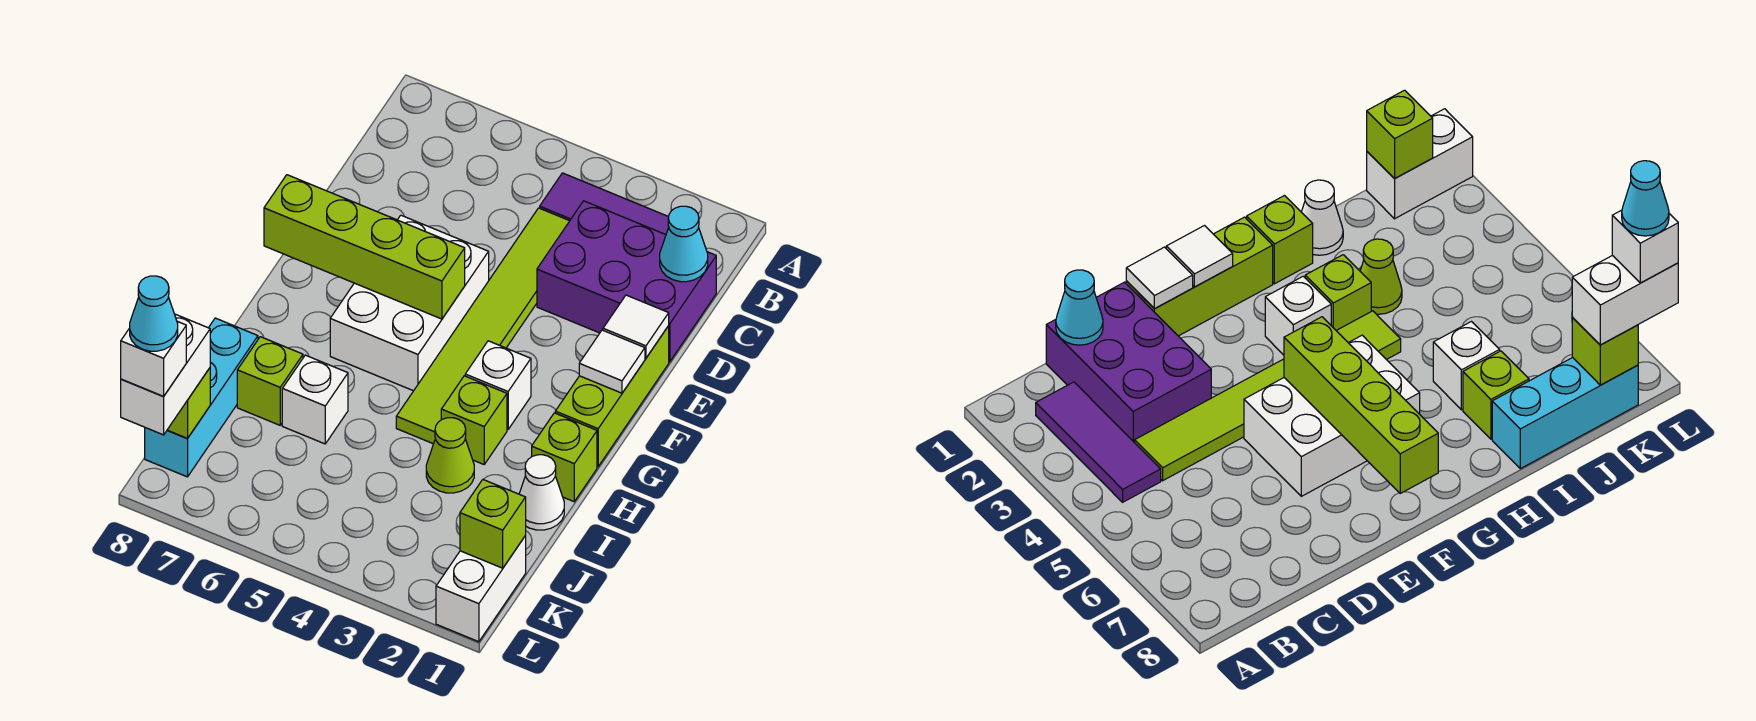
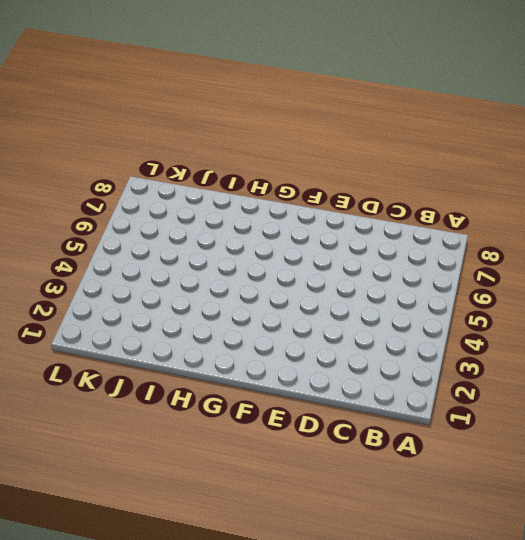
none -> purple 1x3 tile [540,173,669,235]
none -> purple 2x3 brick [537,201,716,362]
none -> lime 1x6 tile [396,208,569,444]

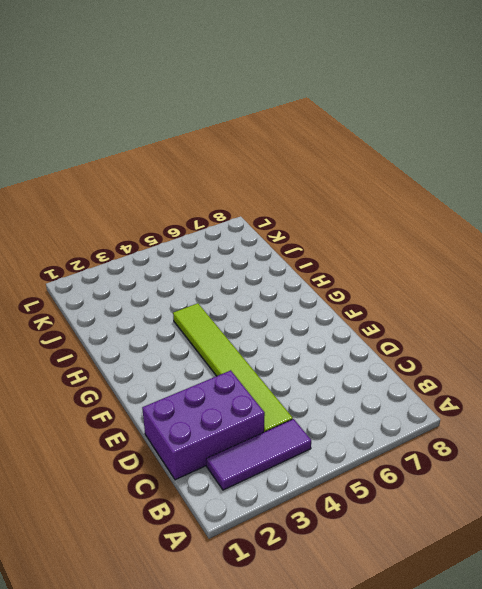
none -> lime 1x3 brick [555,326,669,467]
none -> white 2x3 brick [330,215,489,391]
none -> white 1x1 brick [465,341,531,430]

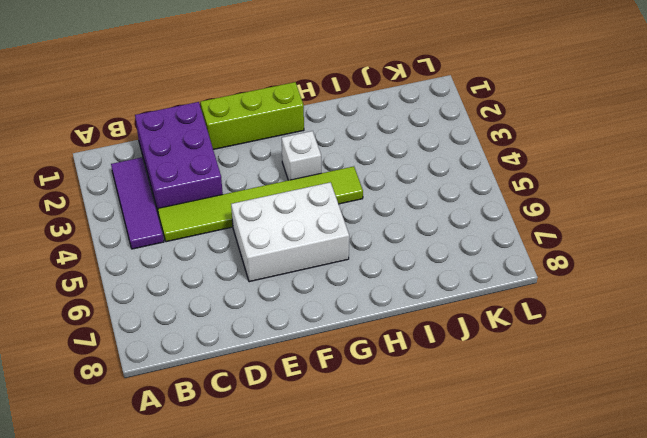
none -> lime 1x1 brick [532,413,597,502]
none -> lime 1x1 brick [441,376,507,464]
none -> white 1x1 cone [519,455,564,530]

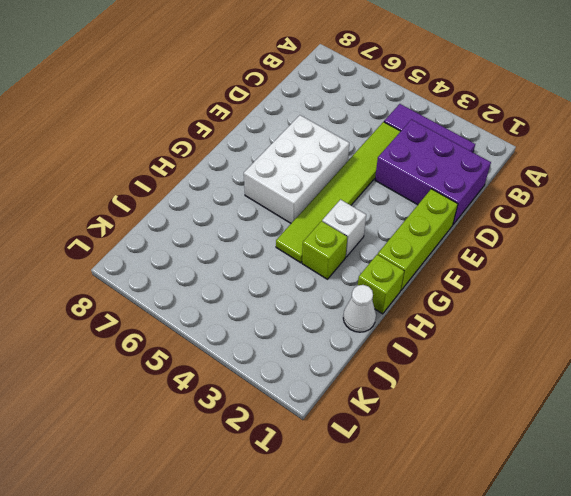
none -> lime 1x1 cone [426,418,474,493]
none -> white 1x1 brick [282,355,348,444]
none -> lime 1x1 brick [237,337,303,425]

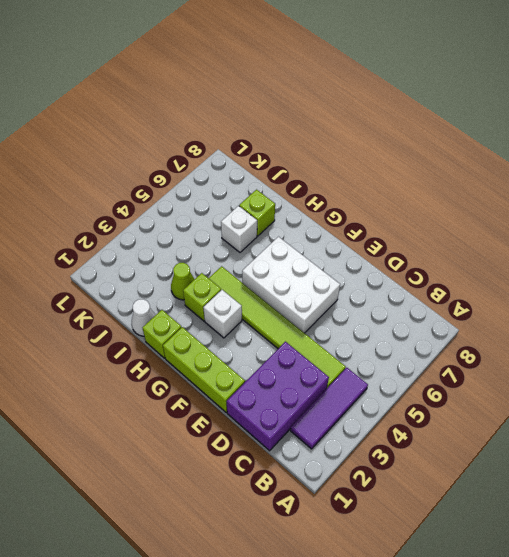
none -> cyan 1x3 brick [145,318,258,477]
none -> white 1x2 brick [436,536,526,642]
none -> cyan 1x1 cone [660,206,708,282]

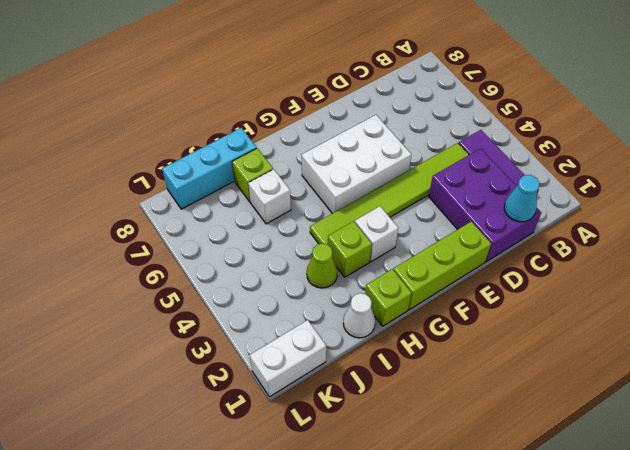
none -> white 1x1 tile [603,295,669,358]
none -> white 1x1 tile [579,330,645,393]
none -> lime 1x4 brick [264,175,465,319]

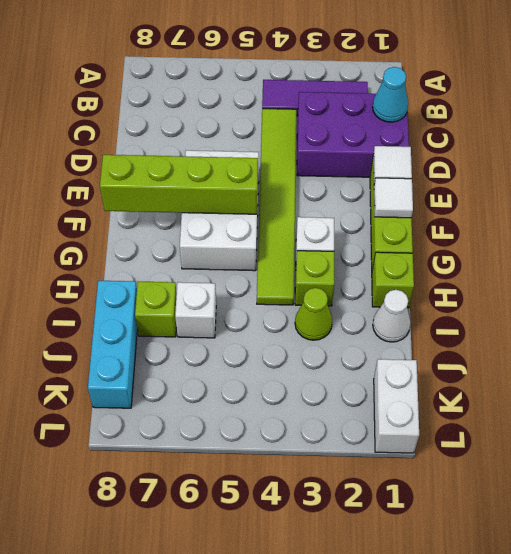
none -> lime 1x1 brick [460,480,526,568]
none -> lime 1x1 brick [167,368,210,438]
none -> white 1x2 brick [121,314,210,435]

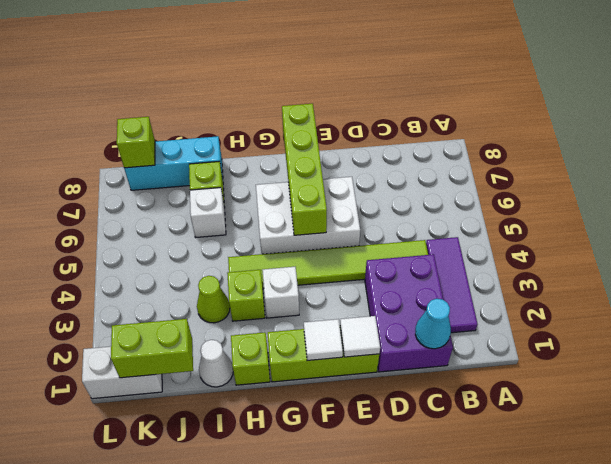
lime 1x2 brick [111,319,193,378] -> lime 1x1 brick [460,480,526,568]
none -> white 1x2 brick [121,314,210,435]
none -> white 1x1 brick [121,321,186,396]
none -> cyan 1x1 cone [130,276,178,351]

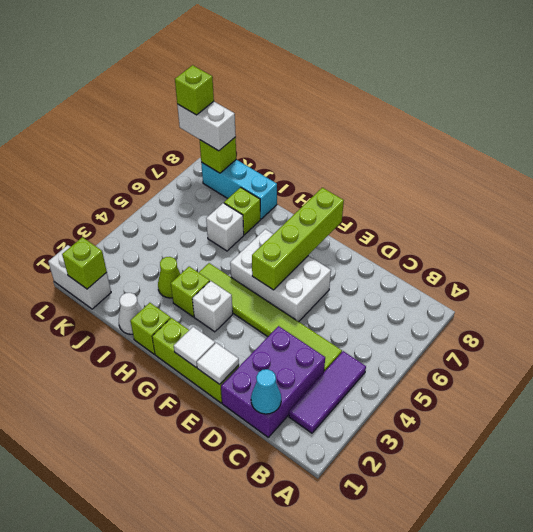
lime 1x1 brick [175,65,214,115] -> white 1x1 brick [121,321,186,396]
none -> cyan 1x1 cone [130,276,178,351]

